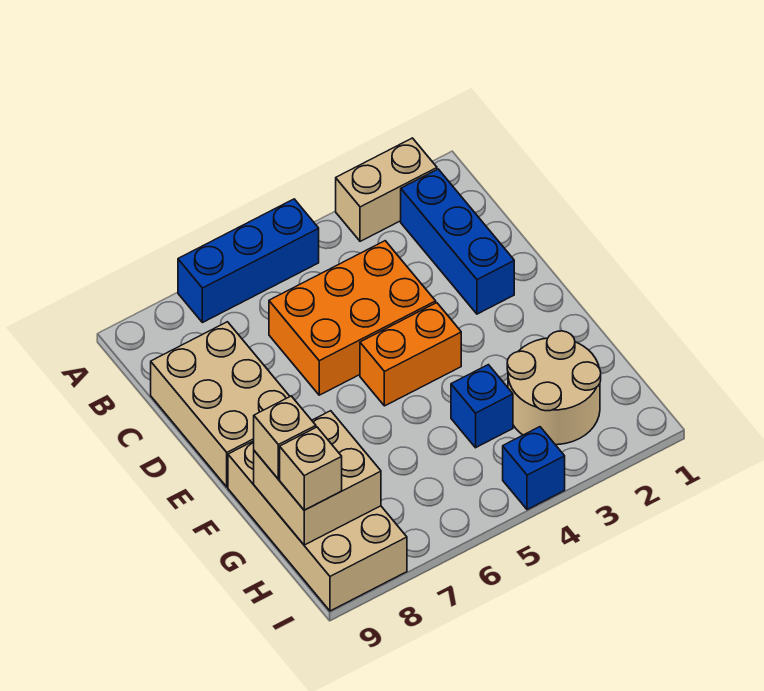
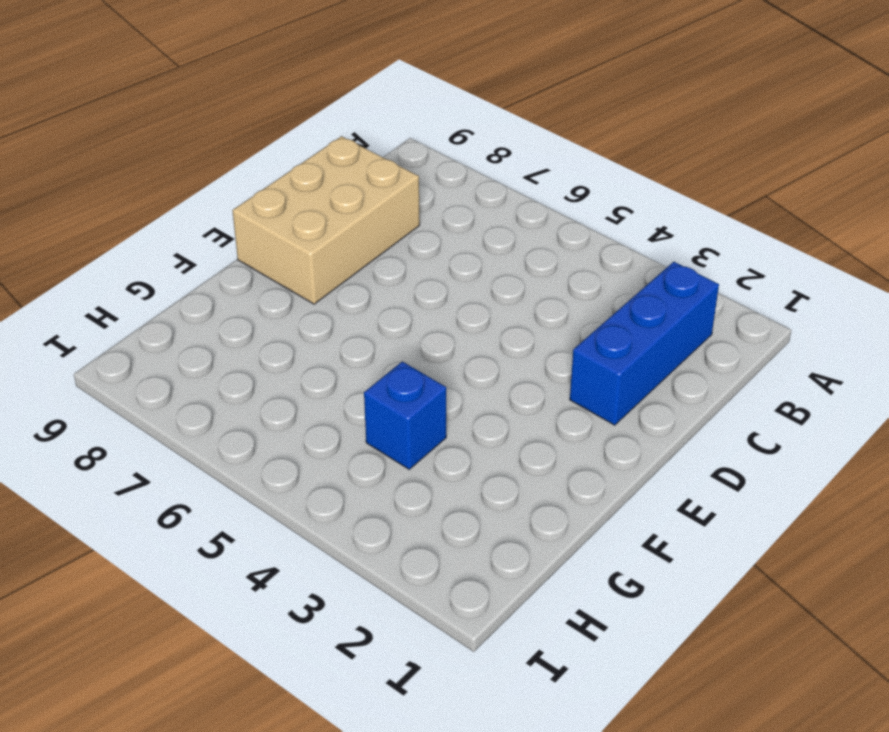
none -> tan 1x2 brick [336,138,437,241]
none -> blue 1x3 brick [178,199,319,323]
none -> orange 2x3 brick [269,241,436,395]

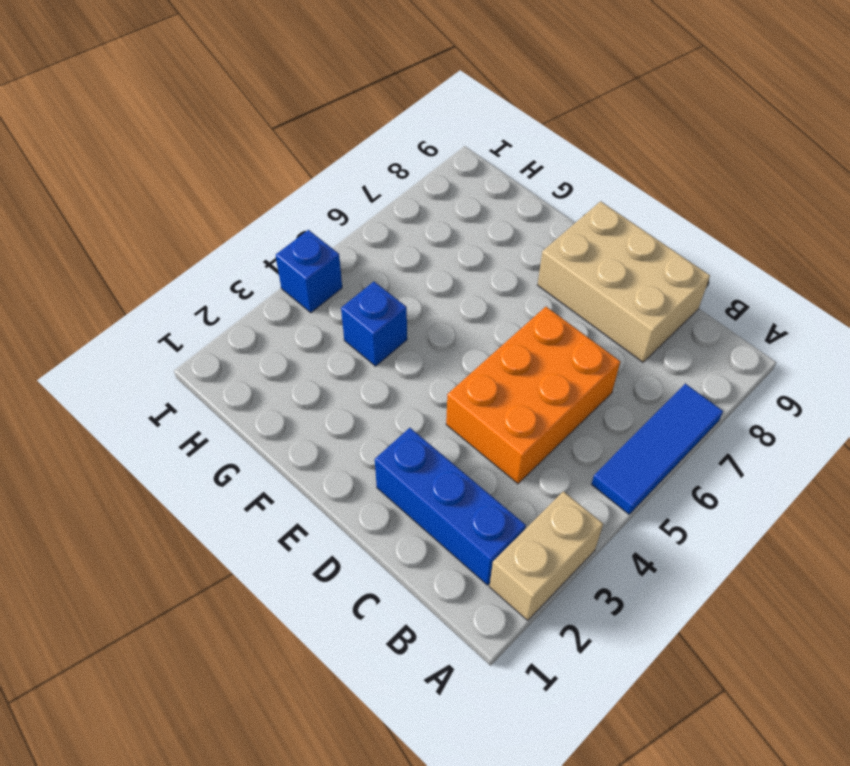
blue 1x3 tile [591,383,723,514] -> blue 1x3 brick [178,199,319,323]
none -> orange 1x2 brick [360,303,461,406]
none -> tan 2x4 brick [228,441,407,611]
none -> tan 2x2 round brick [507,331,601,445]

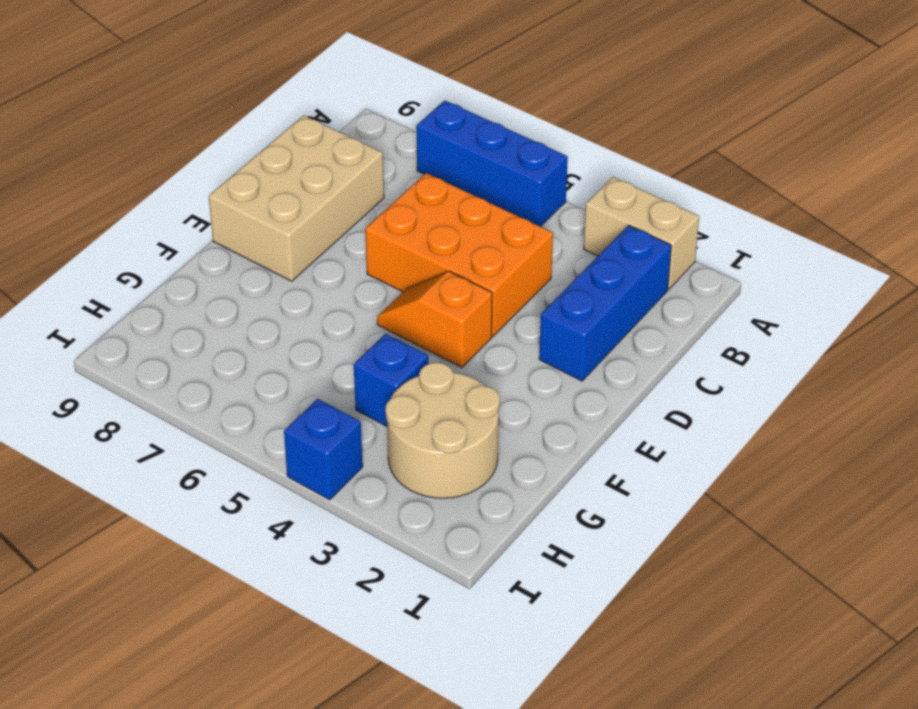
orange 1x2 slope [377,271,492,368] -> orange 1x2 brick [360,303,461,406]
none -> tan 2x4 brick [228,441,407,611]
none -> tan 2x2 brick [254,411,381,545]
none -> tan 1x1 brick [254,396,316,479]

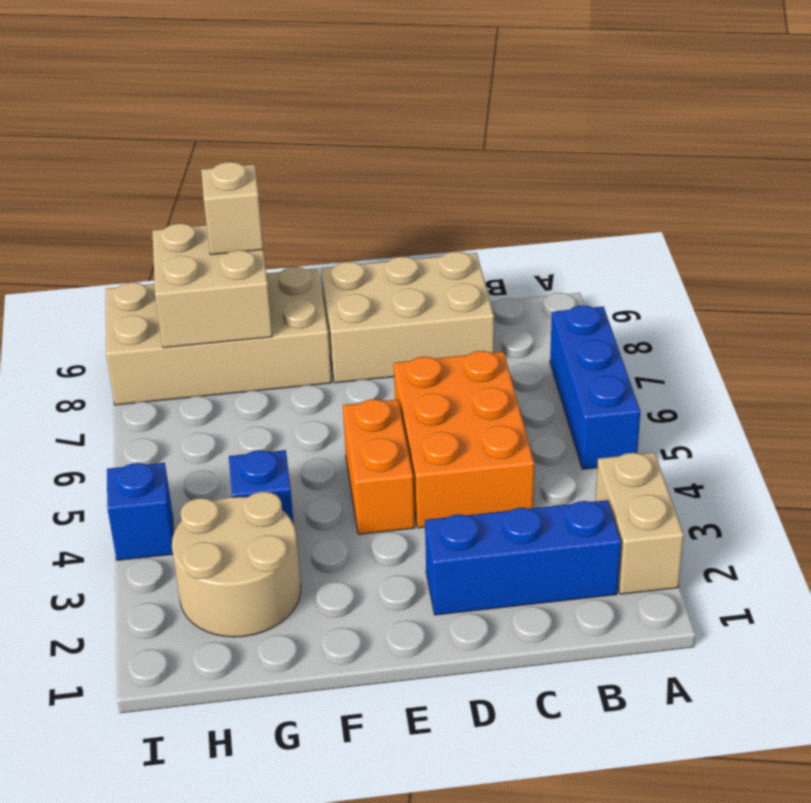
none -> tan 1x1 brick [280,427,342,510]

